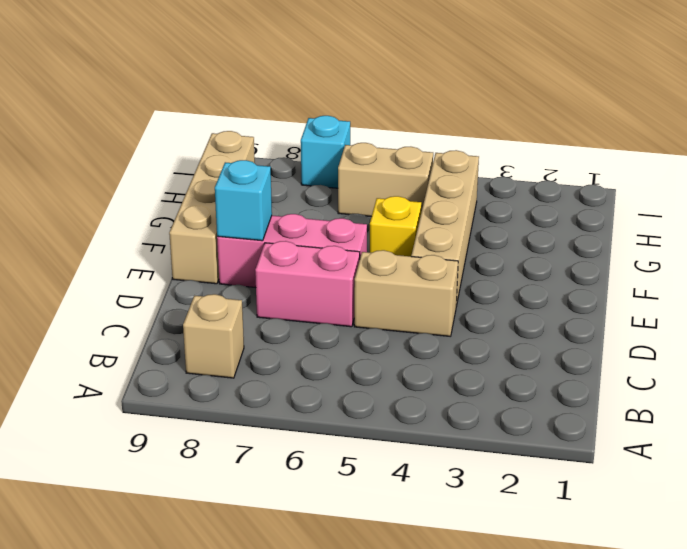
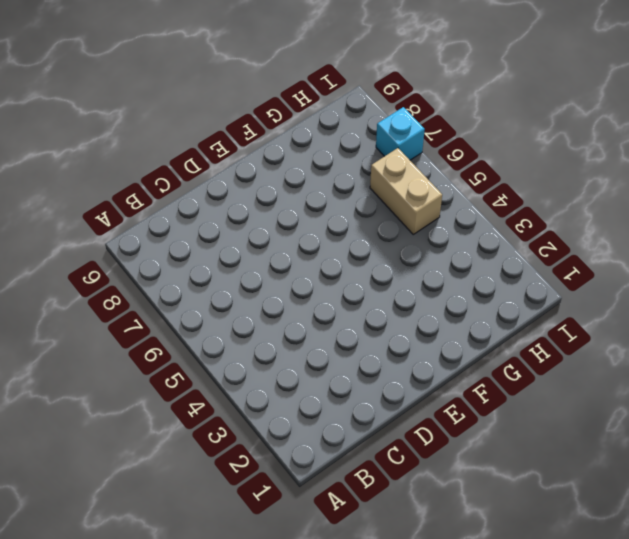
none -> tan 1x1 brick [183,294,244,378]
none -> tan 1x2 brick [354,250,458,336]

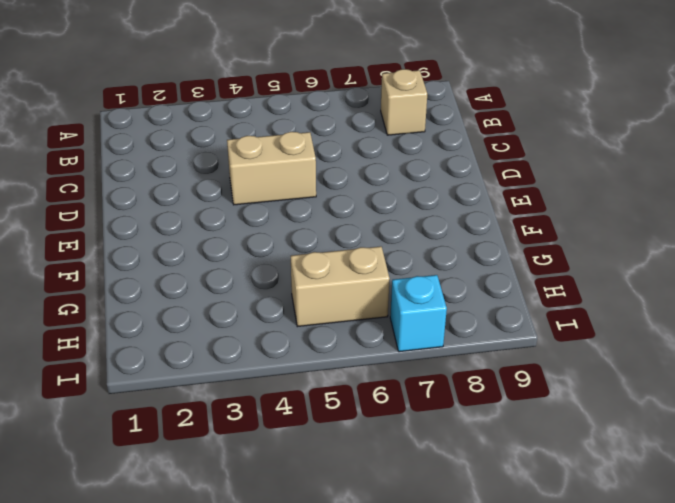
none -> pink 1x2 brick [255,241,360,327]
none -> tan 1x4 brick [411,150,479,306]

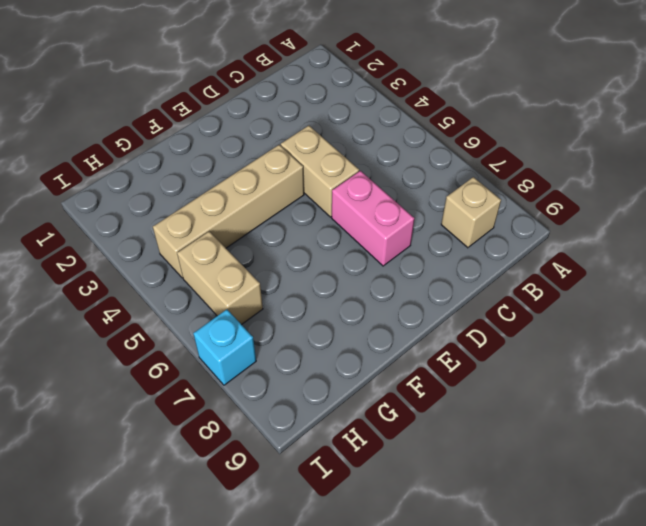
none -> pink 1x3 brick [217,214,367,288]
none -> tan 1x4 brick [169,131,255,284]

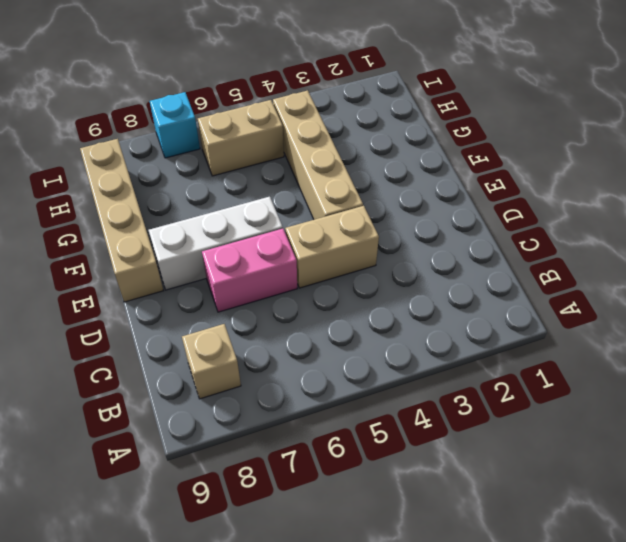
white 1x3 brick [149,197,283,290] -> pink 1x3 brick [217,214,367,288]
none -> yellow 1x1 brick [370,196,422,256]
none -> cyan 1x1 brick [215,160,272,241]

